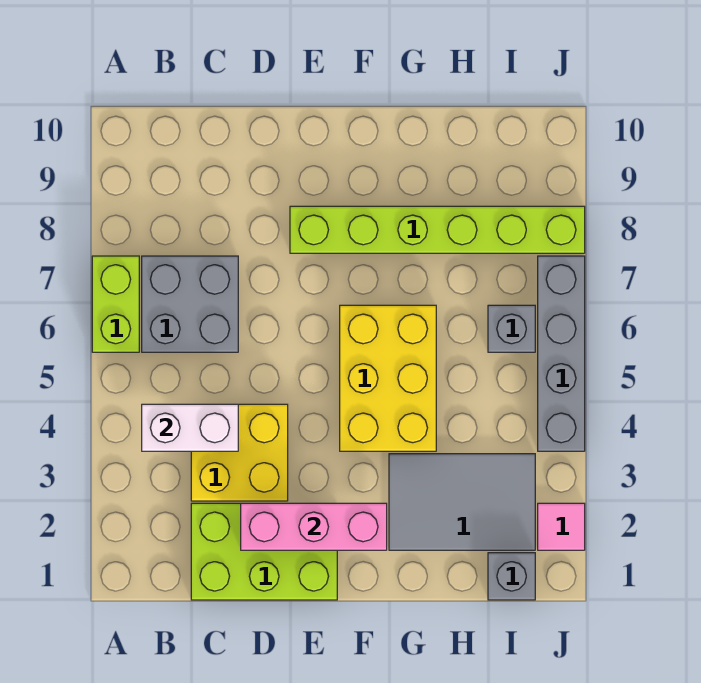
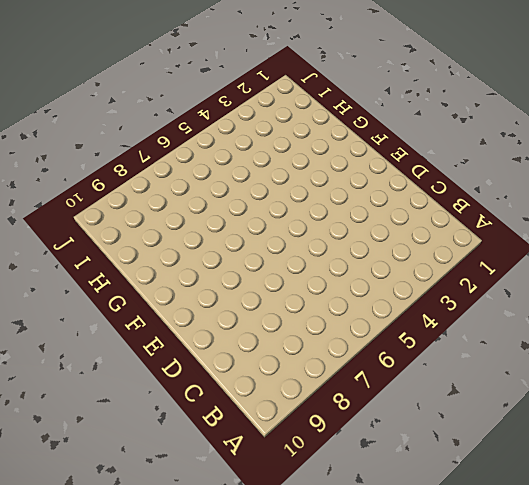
none -> lime 1x2 brick [92,256,139,352]
none -> grey 2x2 brick [142,256,238,352]
none -> lime 2x3 brick [191,503,337,600]

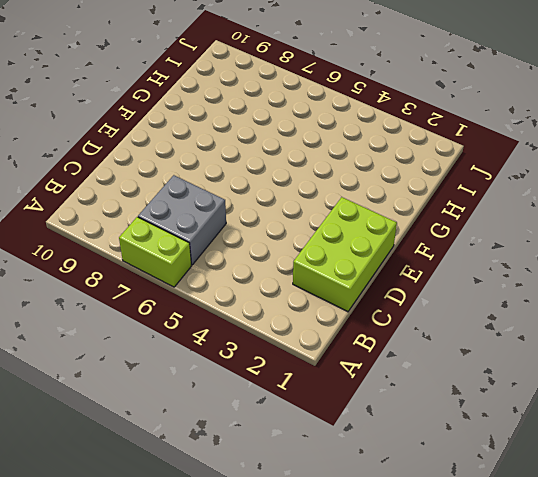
none -> yellow 2x2 brick [191,404,288,501]
none -> lime 1x6 brick [290,206,585,253]
none -> yellow 2x3 brick [340,305,436,451]

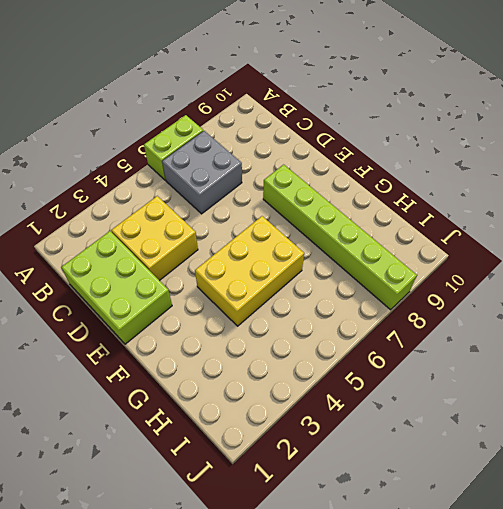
none -> grey 2x3 tile [389,454,535,550]
none -> grey 1x1 brick [488,553,535,600]
none -> grey 1x1 brick [488,305,535,352]

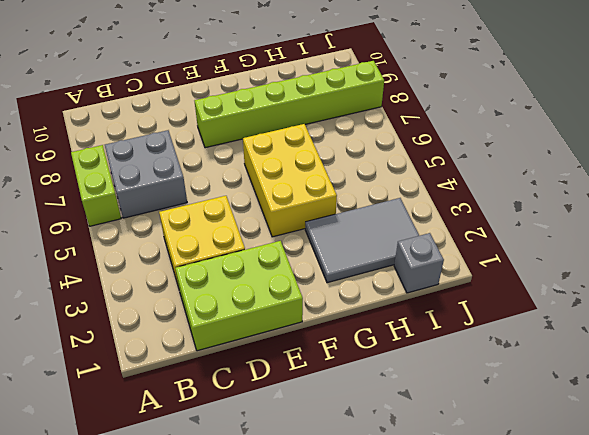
none -> grey 1x1 brick [488,305,535,352]
none -> pink 1x1 tile [538,503,585,550]
none -> grey 1x4 brick [538,256,585,451]

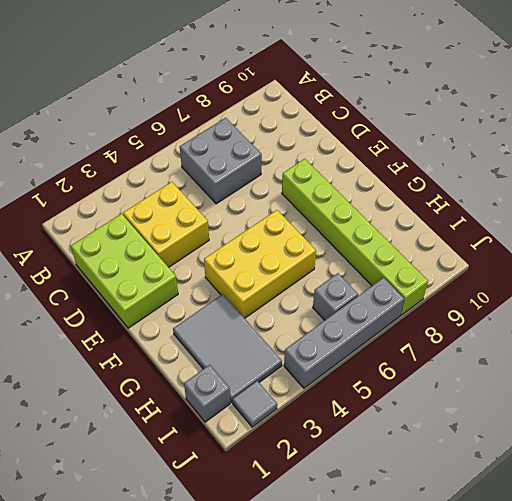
grey 1x1 tile [232,381,277,427] -> pink 1x1 tile [538,503,585,550]
none -> lime 1x2 brick [92,256,139,352]
none -> white 1x2 brick [142,404,238,451]
none -> pink 1x3 brick [241,503,387,550]

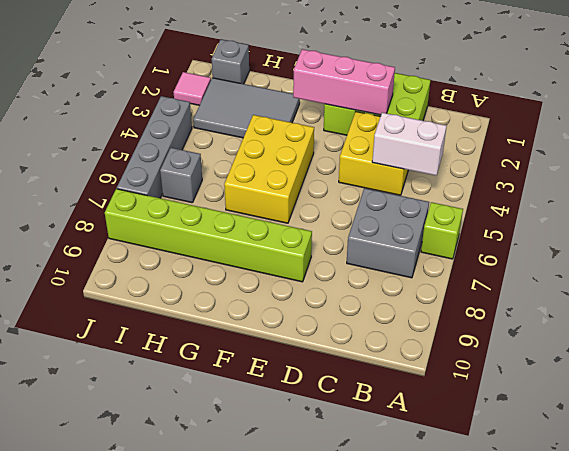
lime 1x1 brick [421,202,463,259] -> lime 1x2 brick [92,256,139,352]

